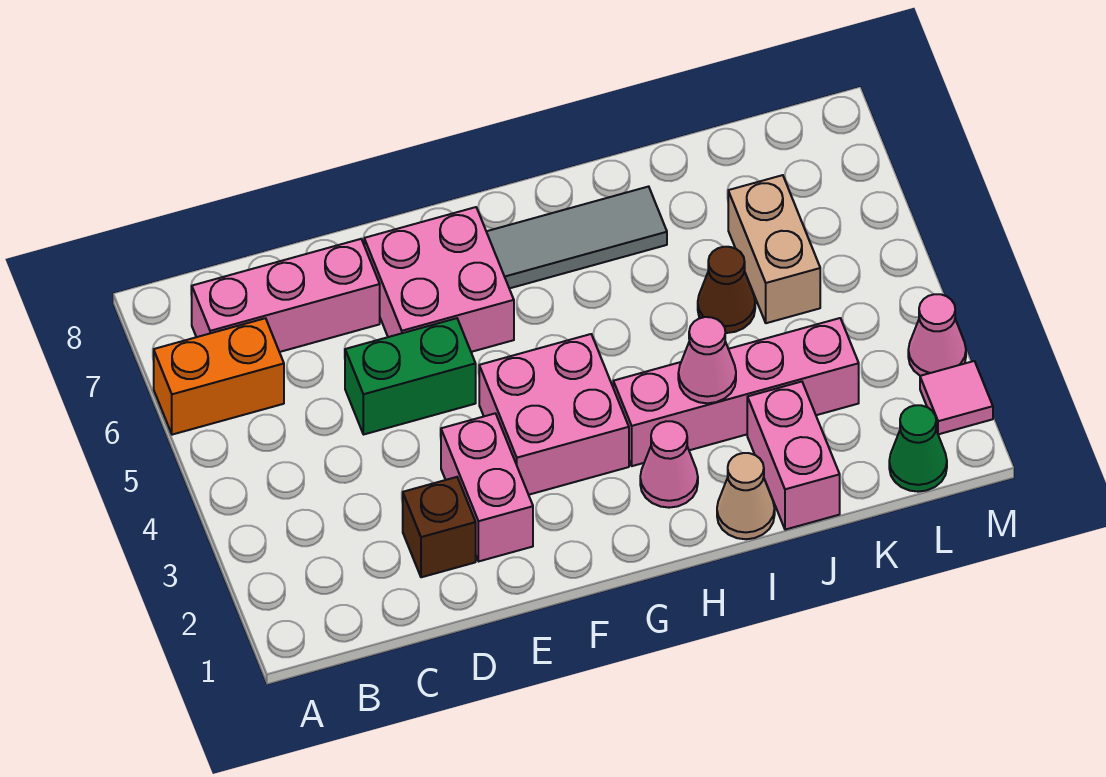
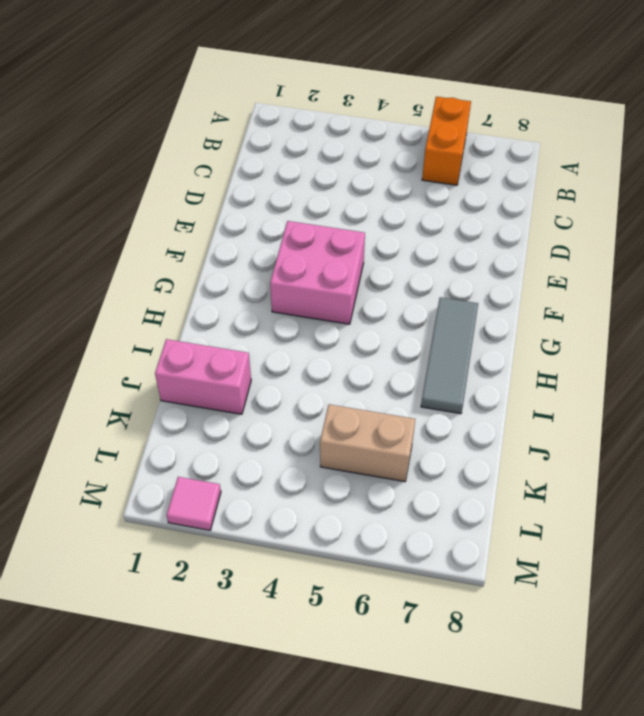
none -> pink 1x3 brick [192,239,380,352]
none -> brown 1x1 brick [403,477,476,577]
none -> green 1x2 brick [345,318,476,434]

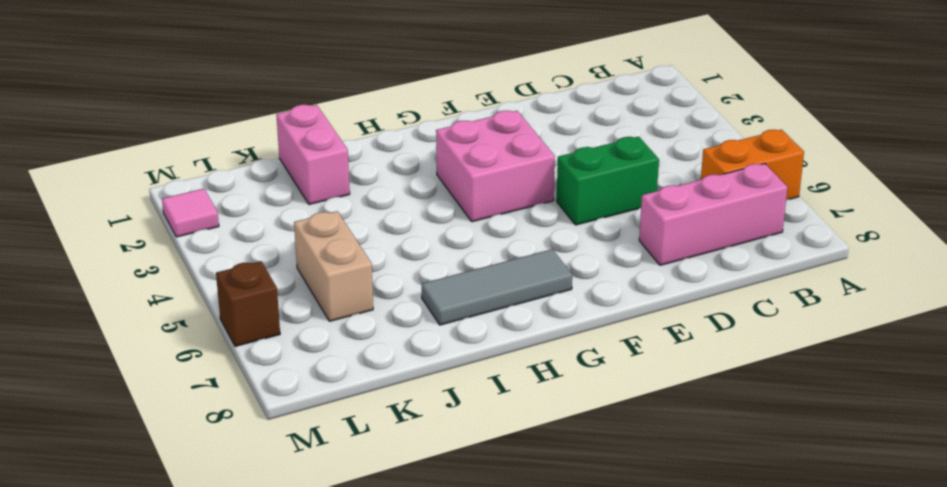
brown 1x1 brick [216,261,280,346] -> brown 1x1 brick moved to [403,477,476,577]
none -> pink 1x2 brick [441,413,533,561]
none -> pink 2x2 brick [364,207,514,352]
none -> pink 1x1 cone [640,421,698,508]

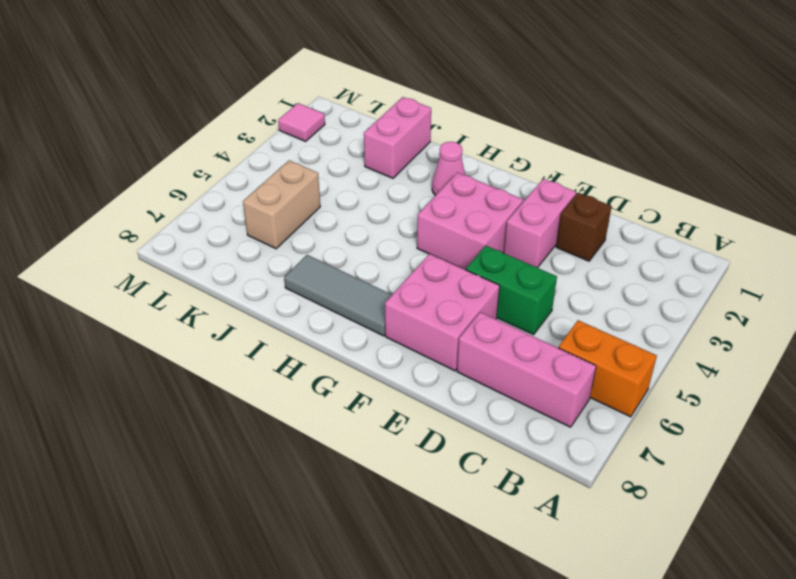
none -> pink 1x4 brick [613,318,859,466]
none -> tan 1x1 cone [717,453,775,539]
none -> brown 1x1 cone [698,247,755,333]

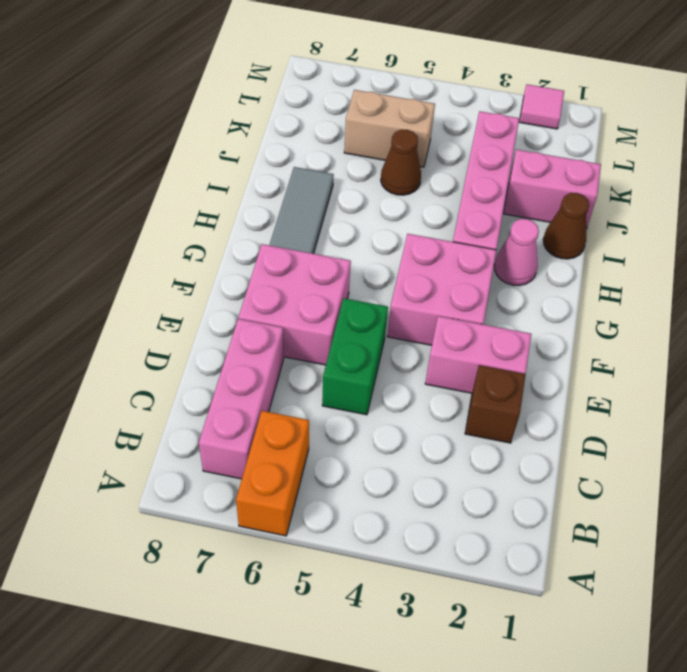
brown 1x1 cone [543,193,589,259] -> tan 1x1 cone [717,453,775,539]
none -> green 1x1 cone [889,405,947,492]
none -> pink 1x1 cone [908,294,966,376]
none -> pink 1x1 cone [678,317,736,403]

